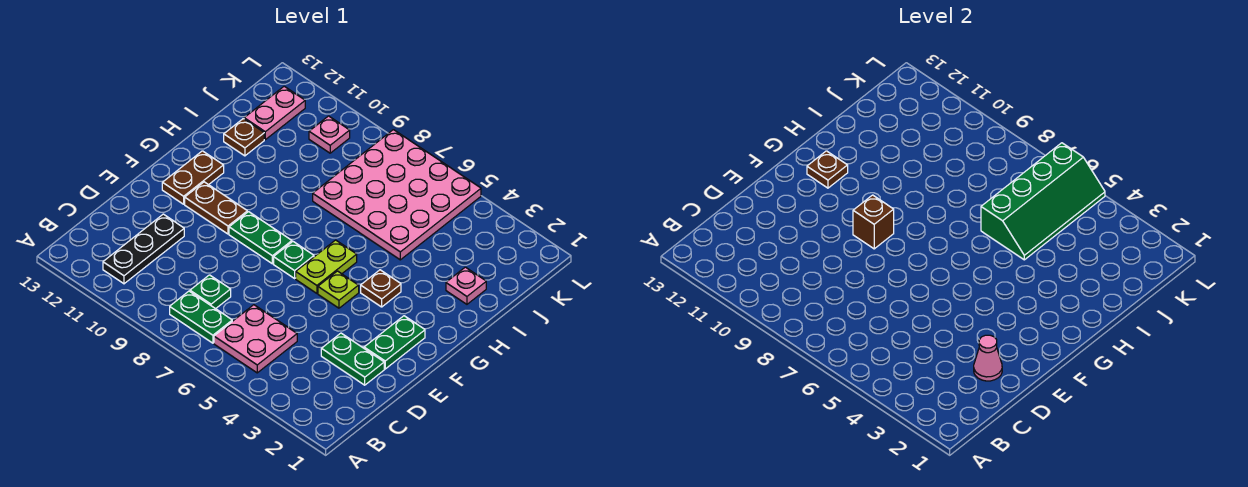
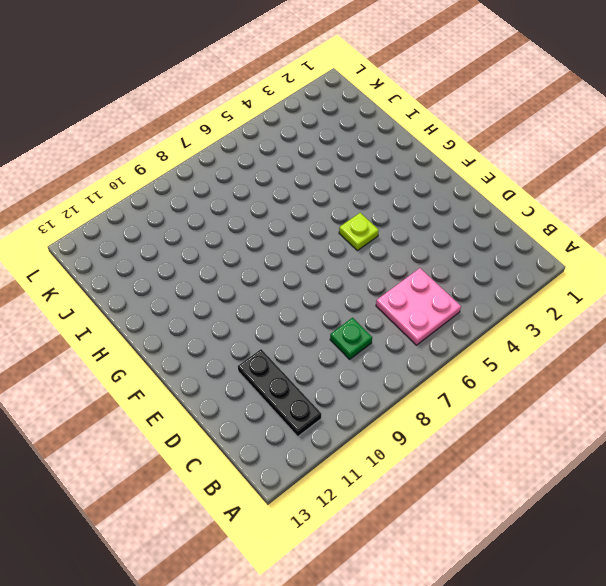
none -> green 1x2 plate [170,291,232,343]
none -> green 1x2 plate [321,333,384,385]
none -> green 1x2 plate [364,316,425,369]

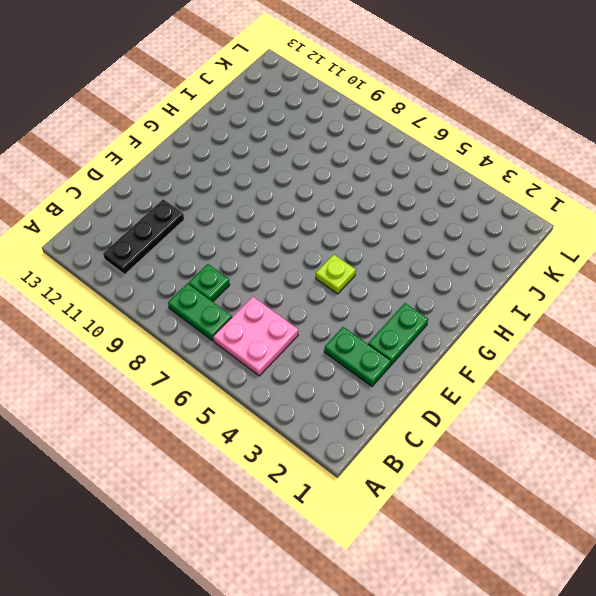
none -> lime 1x2 plate [296,240,357,293]
none -> green 1x1 plate [274,242,314,278]
none -> green 1x2 plate [229,212,292,264]

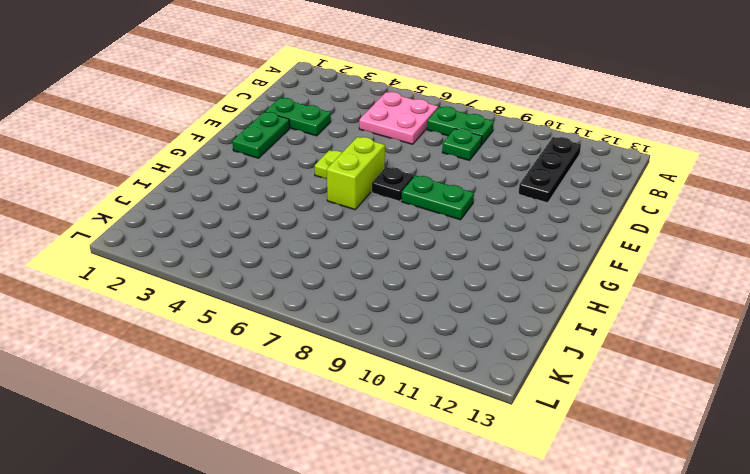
lime 1x2 brick [327,137,385,210] -> lime 1x2 plate [296,240,357,293]
black 1x1 plate [372,167,414,201] -> green 1x1 plate [274,242,314,278]
none -> brown 1x2 plate [185,182,247,234]
none -> brown 1x2 plate [162,151,224,204]
none -> brown 1x1 plate [361,270,401,307]

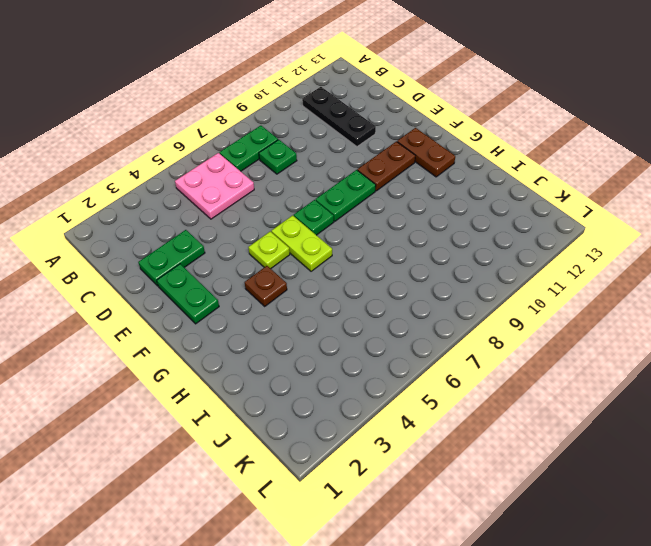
none -> pink 1x1 plate [446,267,486,304]
none -> pink 4x4 plate [313,130,481,260]
none -> brown 1x1 plate [224,119,264,156]

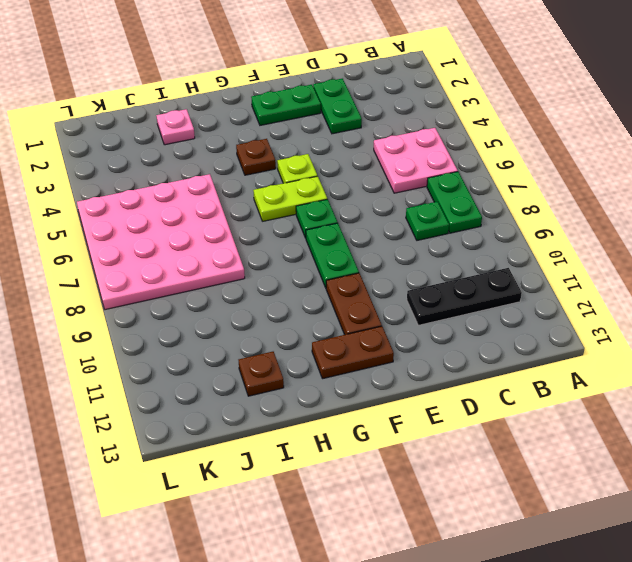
none -> pink 1x2 plate [244,86,305,140]
none -> pink 1x1 plate [309,116,350,153]
none -> pink 1x1 cone [974,335,1002,381]

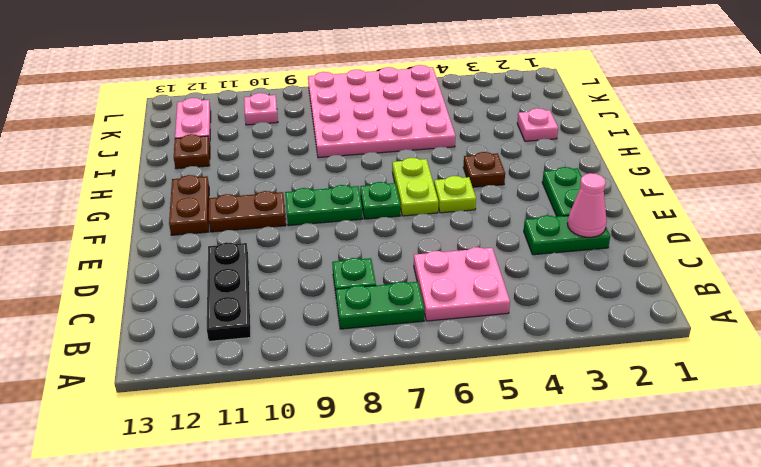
none -> brown 1x1 brick [853,195,894,249]
none -> brown 1x1 plate [807,151,848,188]
none -> green 2x4 slope [981,143,1105,260]

